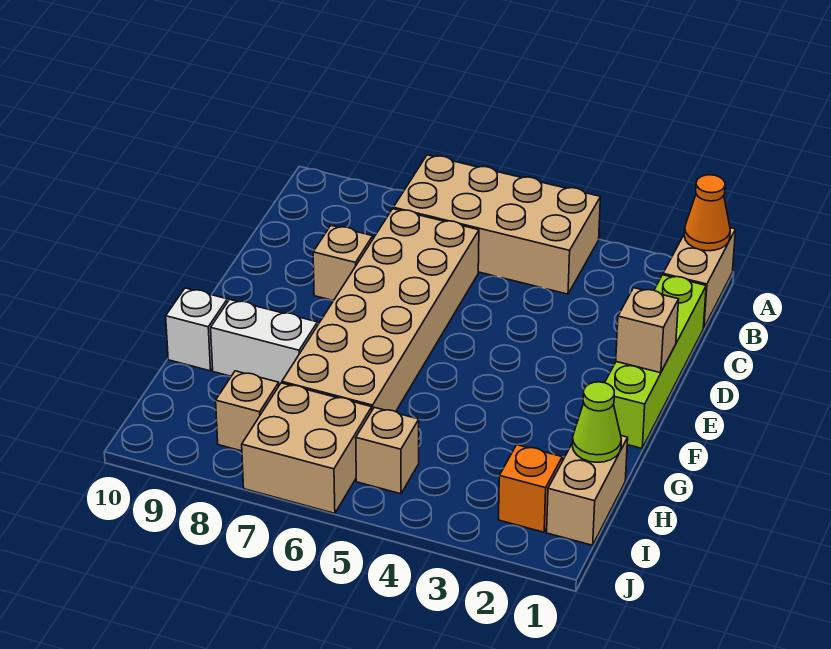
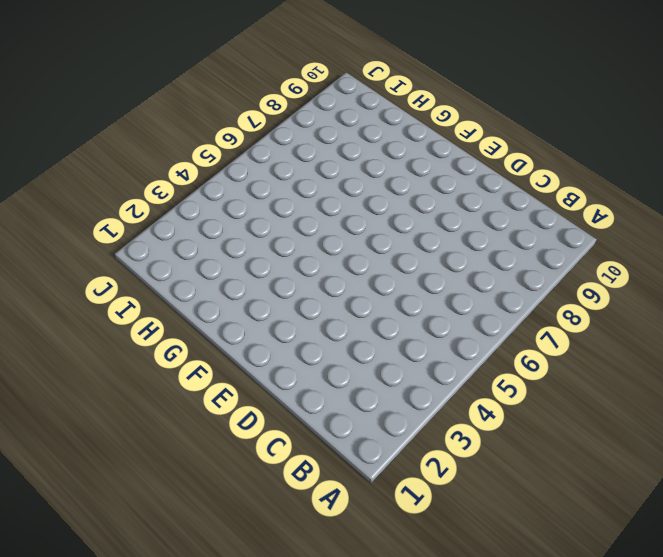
none -> tan 1x2 brick [663,228,736,328]
none -> tan 2x4 brick [393,155,600,294]
none -> lime 1x4 brick [605,275,706,448]

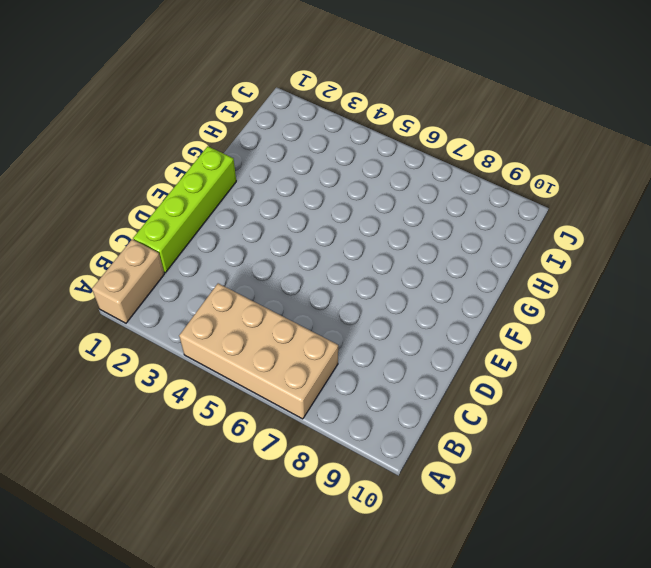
none -> tan 2x6 brick [282,209,479,412]
none -> tan 1x1 brick [313,226,373,301]
none -> white 1x2 brick [211,300,318,385]

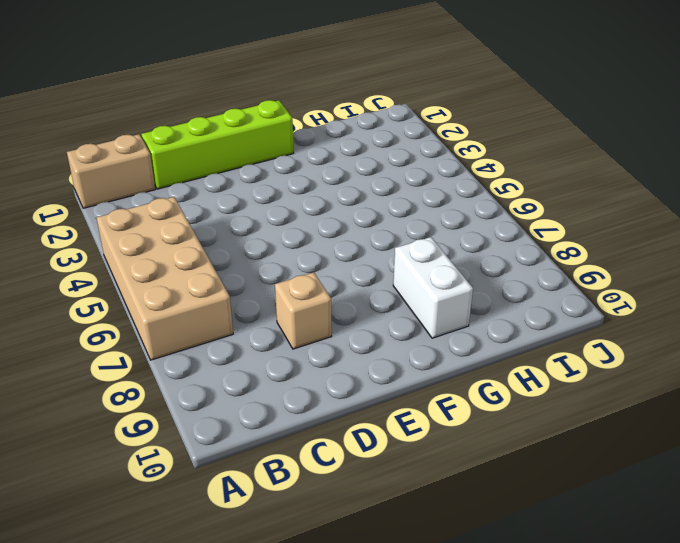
none -> tan 2x6 brick [282,209,479,412]
none -> white 1x1 brick [166,288,227,371]
none -> tan 1x2 brick [547,436,628,545]

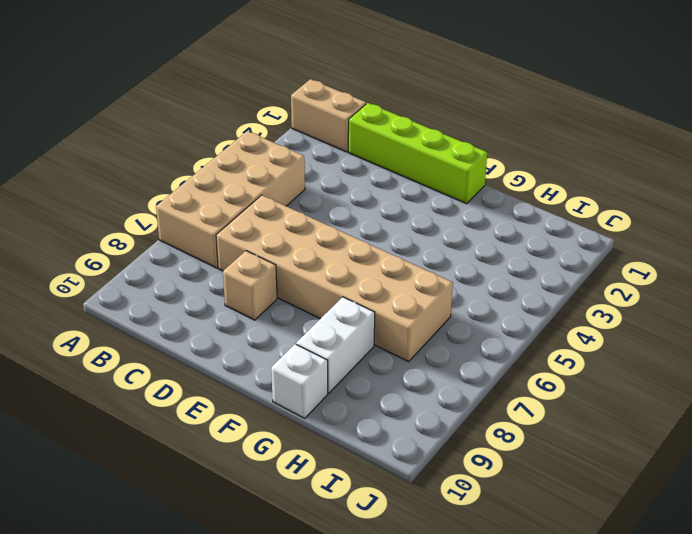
none -> tan 1x2 brick [547,436,628,545]
none -> orange 1x1 brick [498,445,562,532]
none -> tan 1x1 brick [356,407,419,494]

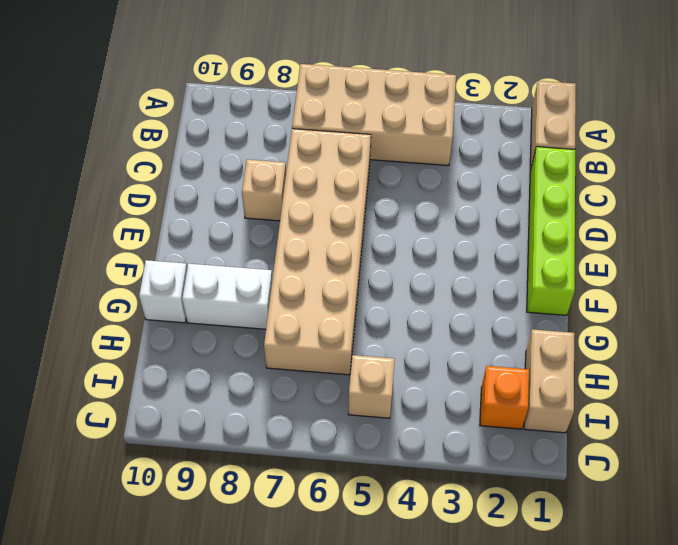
none -> tan 2x2 brick [242,383,372,513]
none -> tan 1x1 brick [216,371,279,451]
none -> orange 1x1 cone [684,175,730,251]

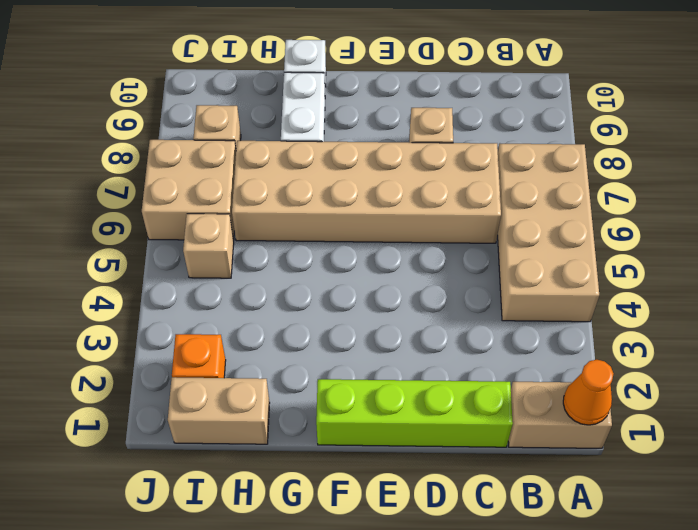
none -> tan 1x1 brick [616,288,679,373]
none -> lime 1x1 cone [572,382,621,462]

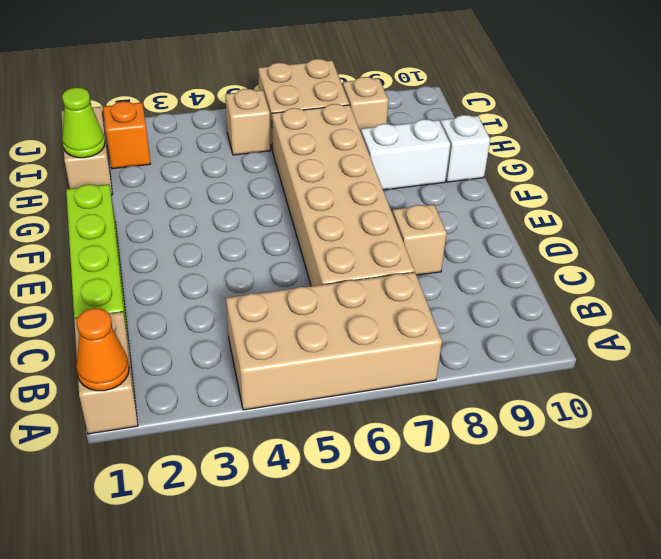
none -> tan 1x1 brick [616,288,679,373]

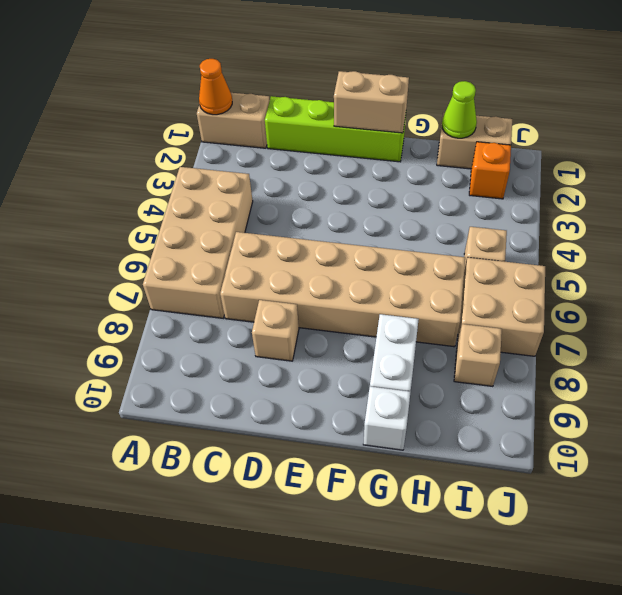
tan 1x2 brick [334,71,409,133] -> tan 1x1 brick [616,288,679,373]

